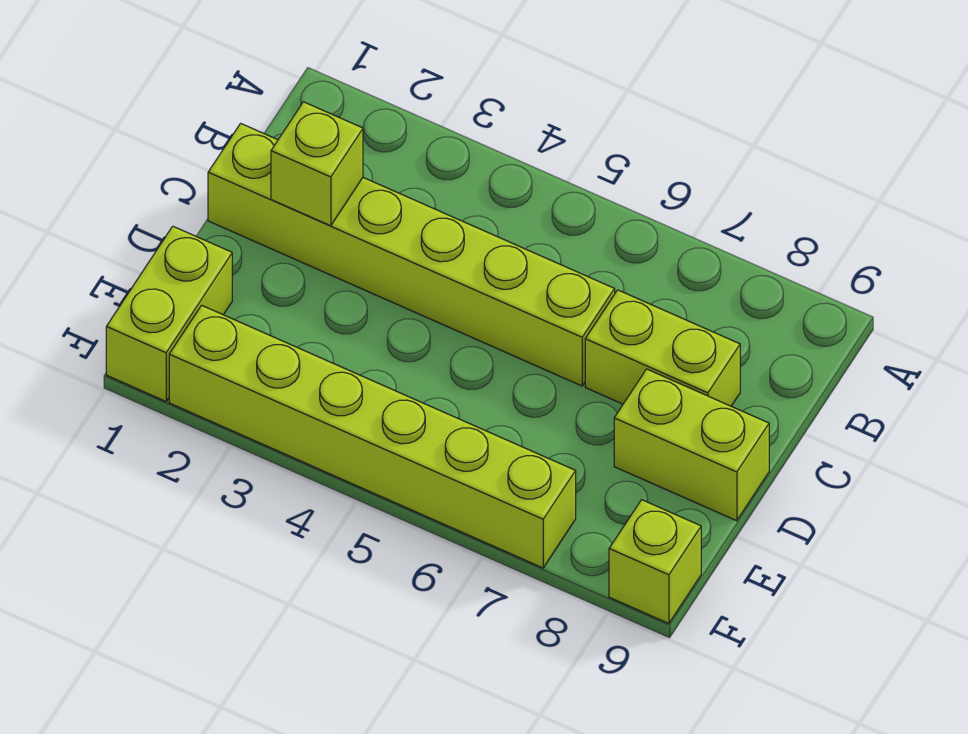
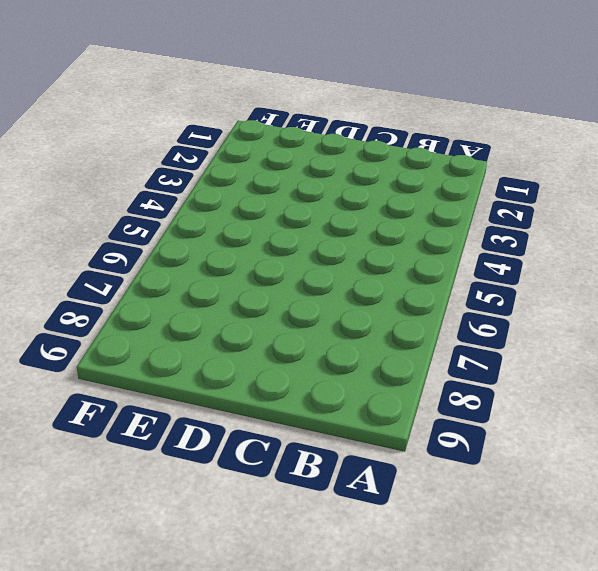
none -> lime 1x6 brick [208,123,615,386]
none -> lime 1x2 brick [585,290,740,406]

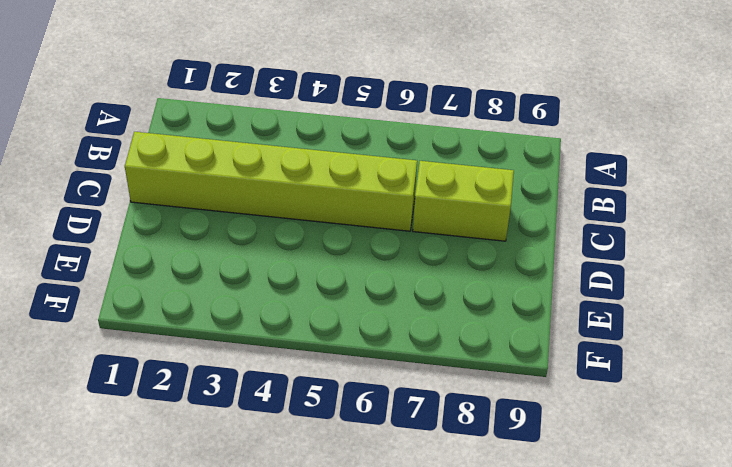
none -> lime 1x2 brick [614,369,769,521]
none -> lime 1x2 brick [106,226,232,401]

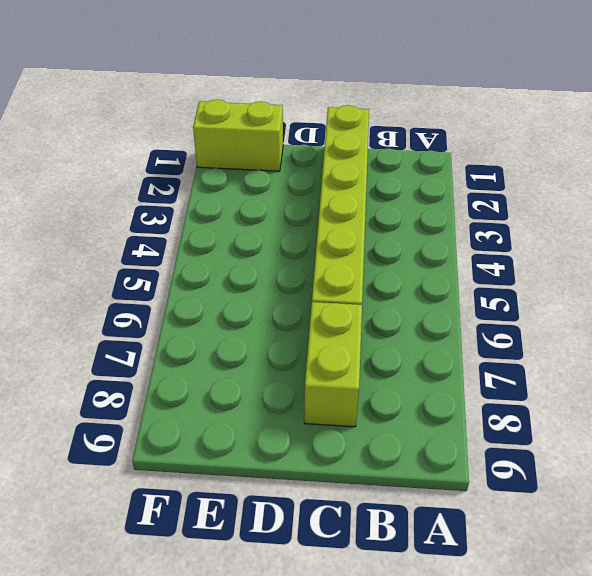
none -> lime 1x2 brick [614,369,769,521]
none -> lime 1x6 brick [169,305,576,568]

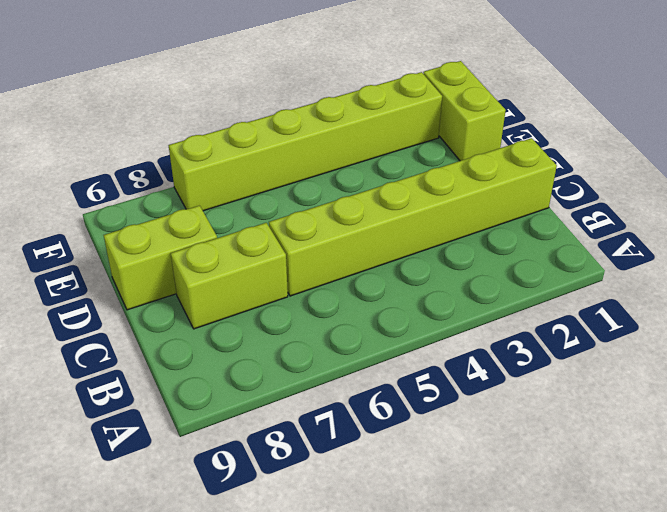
none -> lime 1x1 brick [609,500,701,624]
none -> lime 1x1 brick [271,102,363,226]

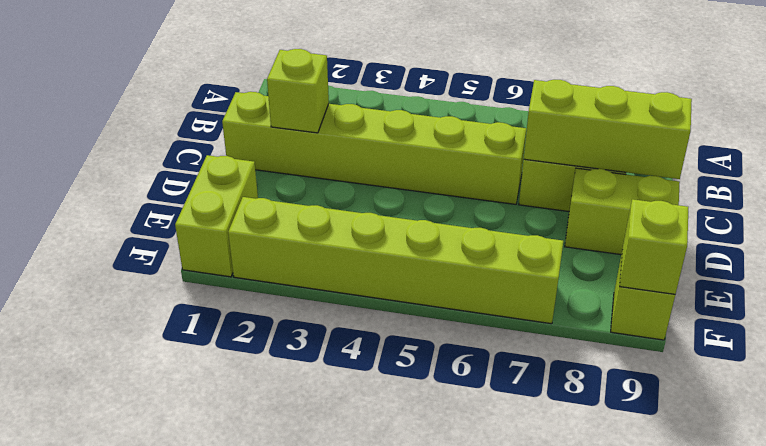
lime 1x3 brick [524,80,692,179] -> none
lime 1x1 brick [620,199,688,294] -> none

